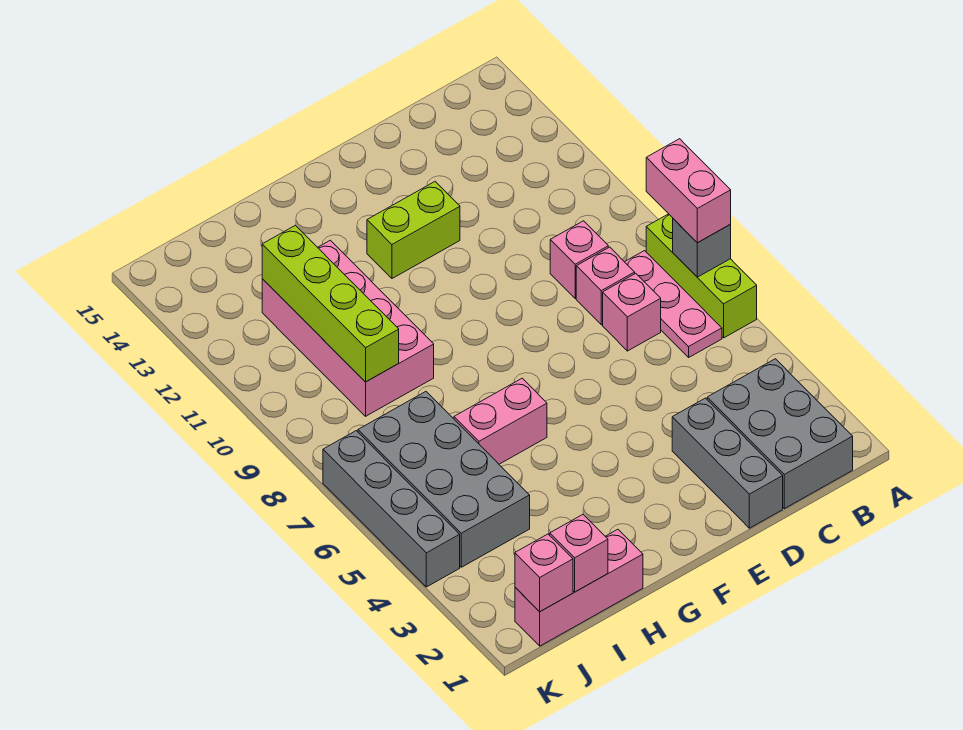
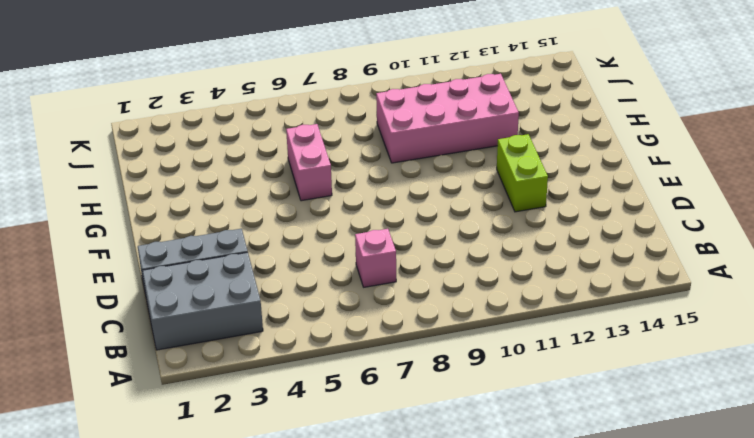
none -> lime 1x3 brick [646,214,757,338]
none -> pink 1x3 plate [625,251,722,357]
none -> pink 1x1 brick [576,247,635,325]

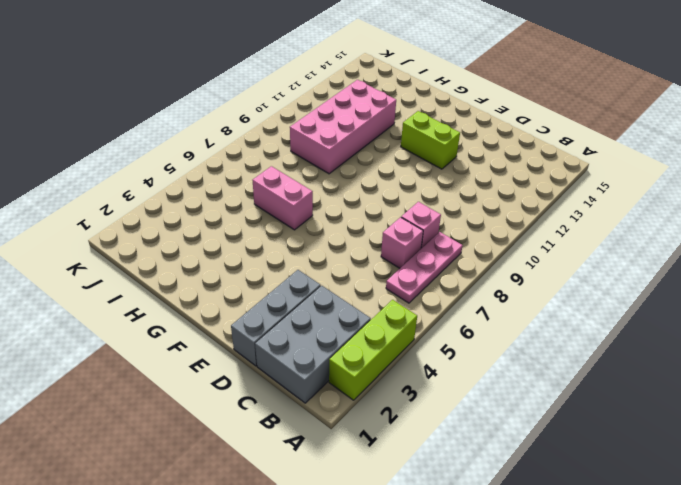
lime 1x3 brick [329,300,417,400] -> lime 1x3 brick moved to [646,214,757,338]
none -> pink 1x1 brick [550,221,608,298]
none -> pink 1x3 brick [515,529,643,646]
none -> grey 2x4 brick [358,392,530,567]

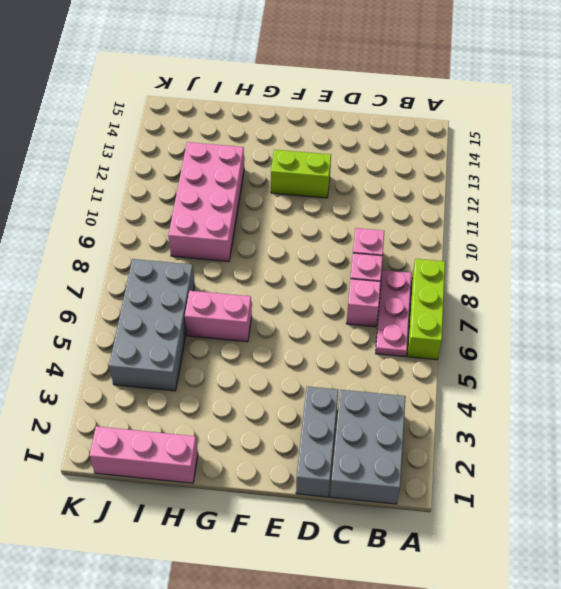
none -> grey 1x4 brick [323,431,460,587]
none -> grey 1x1 brick [673,219,731,277]
none -> pink 1x1 brick [550,515,608,592]

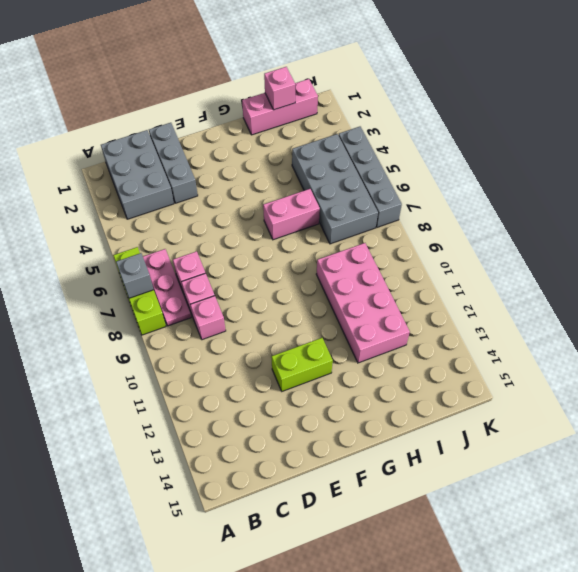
none -> lime 1x4 brick [262,225,399,382]
none -> pink 1x1 brick [515,534,573,612]
none -> pink 1x2 brick [646,139,731,243]

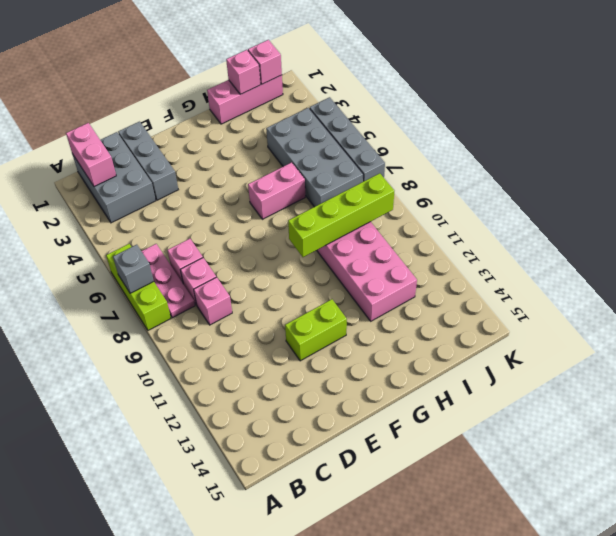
pink 1x2 brick [66,123,116,186] -> pink 1x2 brick moved to [646,139,731,243]
lime 1x4 brick [288,173,394,257] -> lime 1x4 brick turned to [262,225,399,382]

